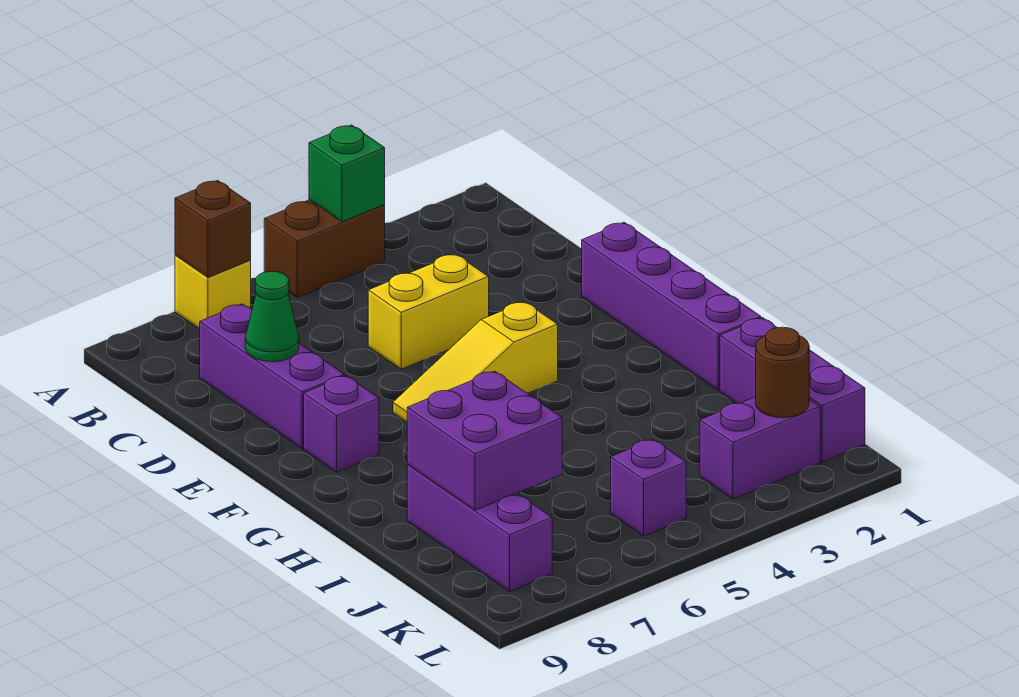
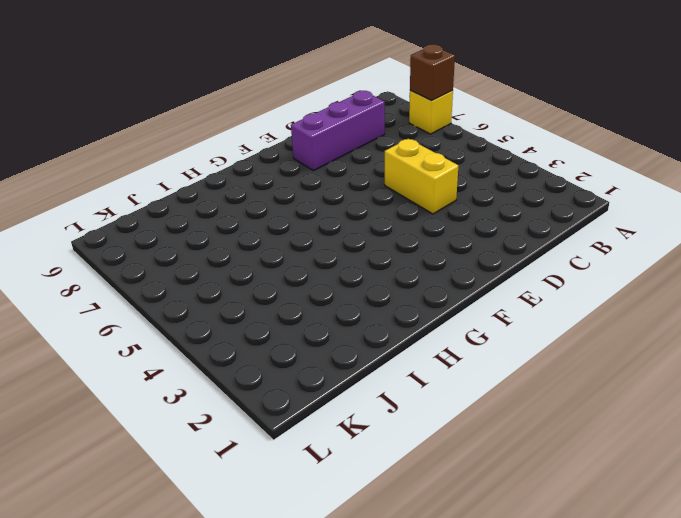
none -> brown 1x2 brick [264,200,385,298]
none -> purple 1x4 brick [582,222,761,391]
none -> yellow 1x3 slope [393,302,558,422]

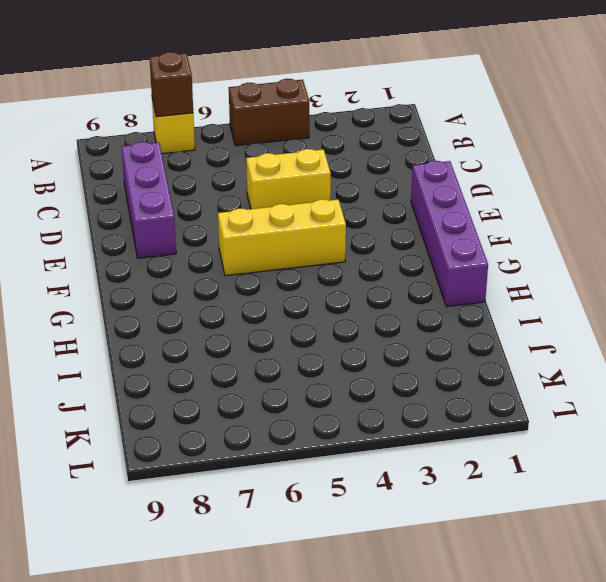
yellow 1x3 brick [218,199,346,276] -> yellow 1x3 slope [393,302,558,422]
none -> purple 1x1 brick [304,376,379,472]
none -> purple 1x3 brick [720,318,865,462]
none -> purple 1x3 brick [407,465,552,591]

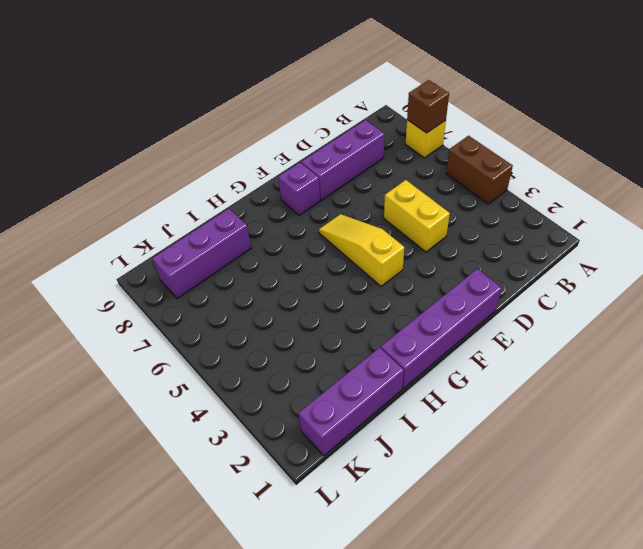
none -> purple 1x2 brick [700,397,820,499]
none -> purple 1x1 brick [611,439,686,536]
none -> green 1x1 brick [309,125,385,222]

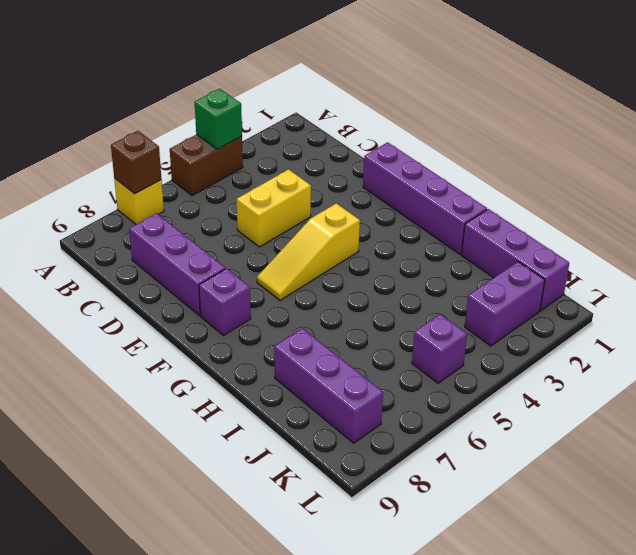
none -> green 1x1 cone [245,271,299,362]
none -> purple 2x2 brick [407,371,562,510]
none -> brown 1x1 round brick [756,327,809,418]

